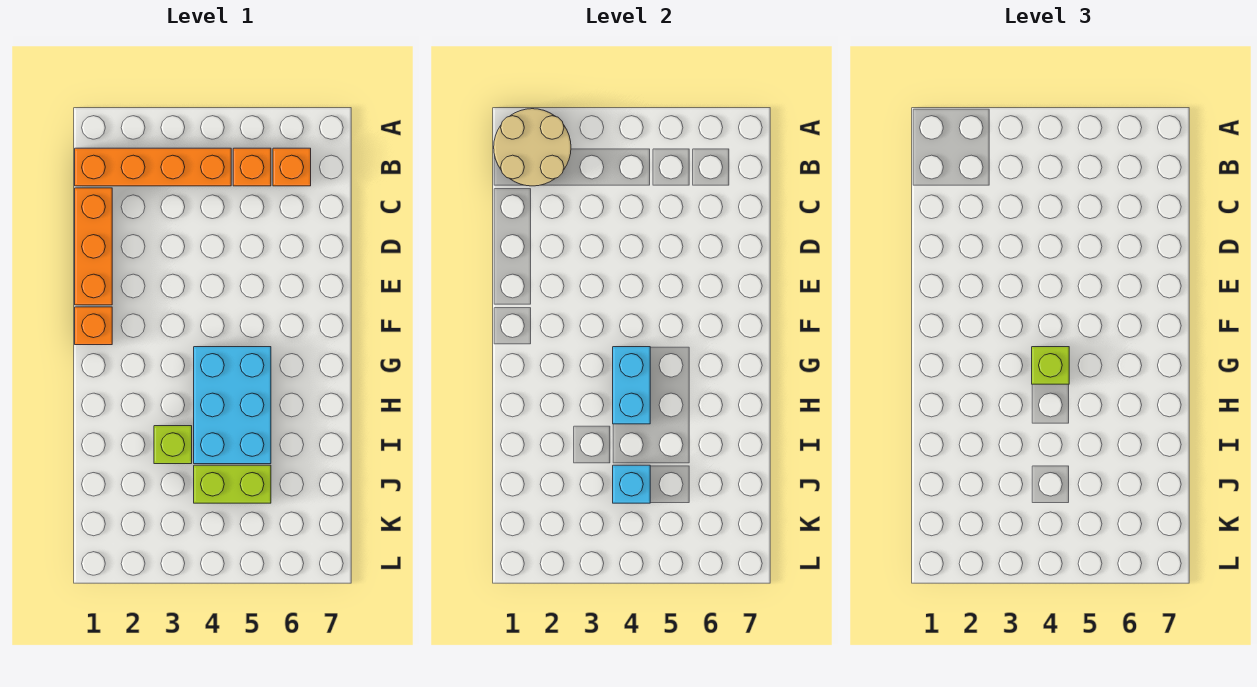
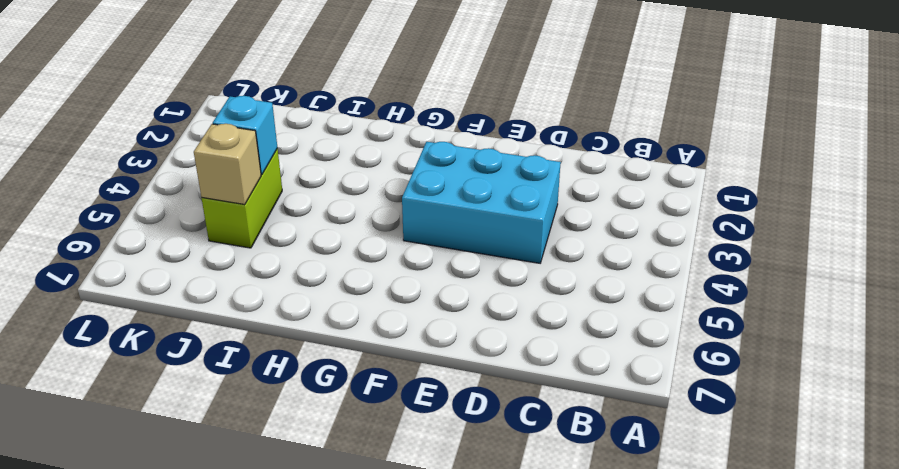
cyan 2x3 brick [402,142,561,263] -> cyan 2x3 brick moved to [194,347,271,464]
tan 1x1 brick [194,124,261,205] -> none
none -> orange 1x4 brick [75,148,231,186]
none -> orange 1x1 brick [233,148,271,186]
none -> orange 1x1 brick [273,148,311,186]

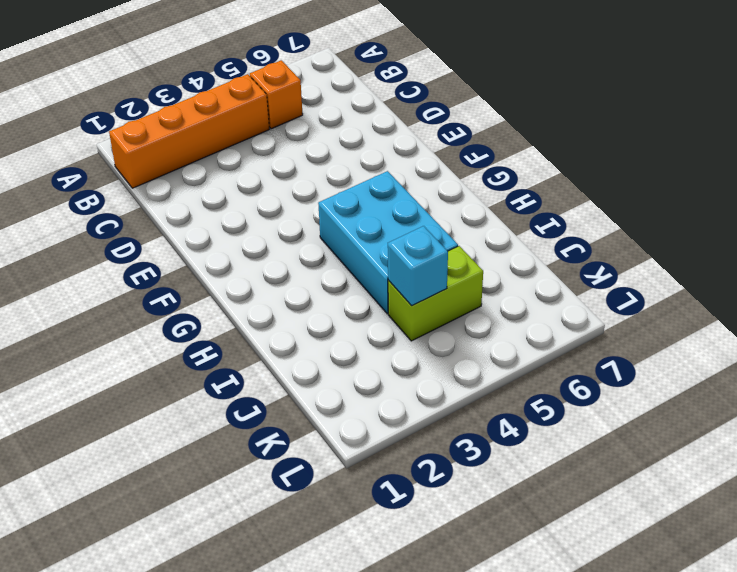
none -> orange 1x1 brick [273,148,311,186]
none -> orange 1x3 brick [75,188,112,305]
none -> orange 1x1 brick [75,307,112,345]

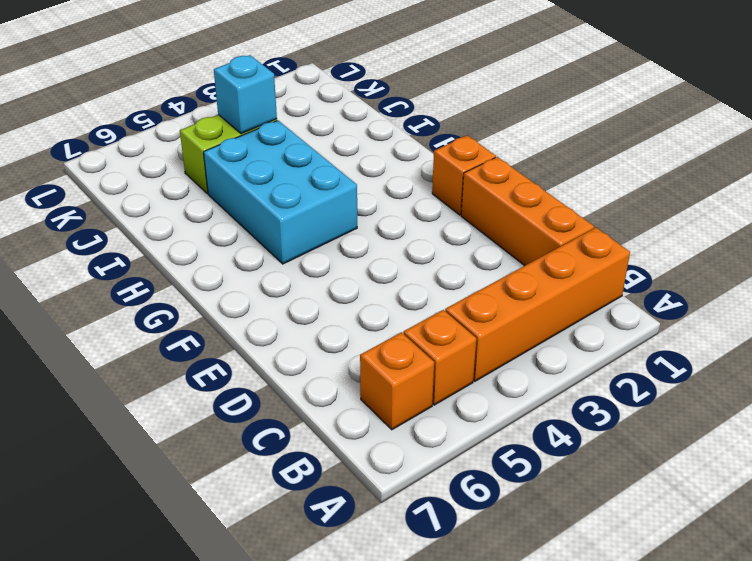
none -> lime 1x1 brick [154,426,192,464]
none -> tan 2x2 round brick [494,109,571,186]
none -> cyan 1x2 brick [613,347,650,424]

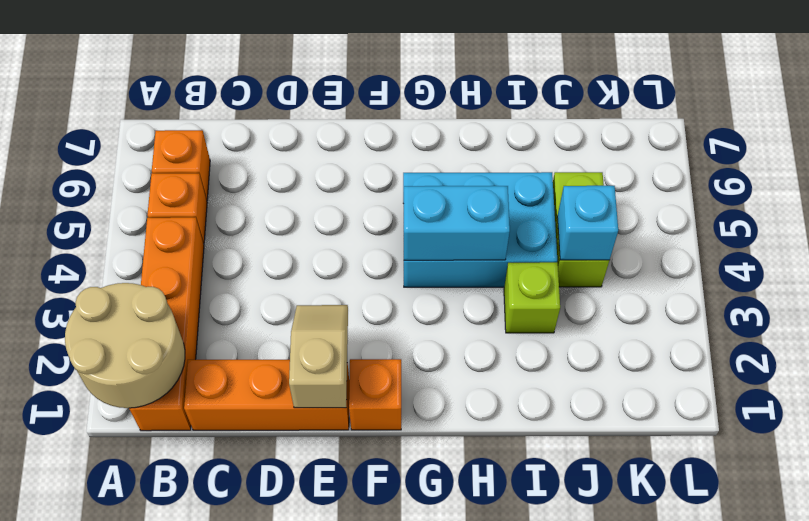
tan 1x2 slope [289,305,348,408] -> none
none -> lime 1x1 brick [1032,347,1069,384]

